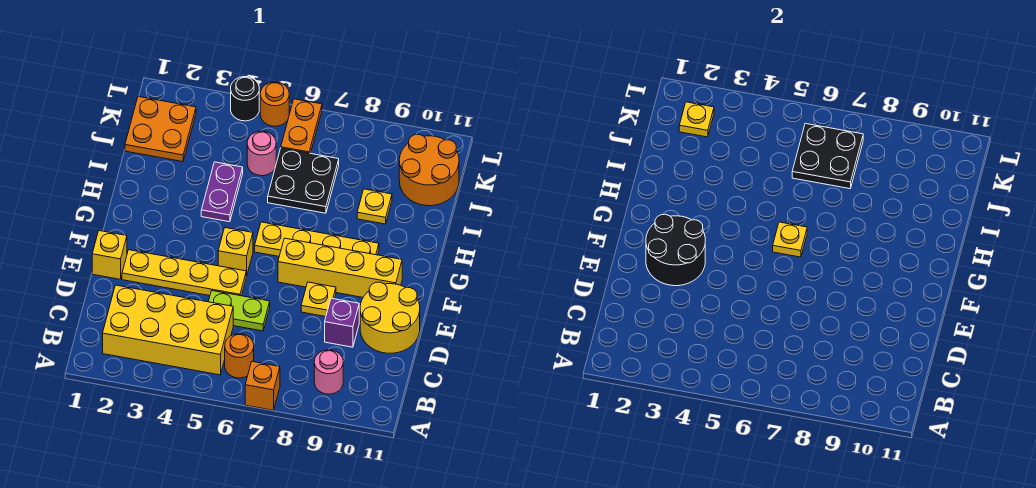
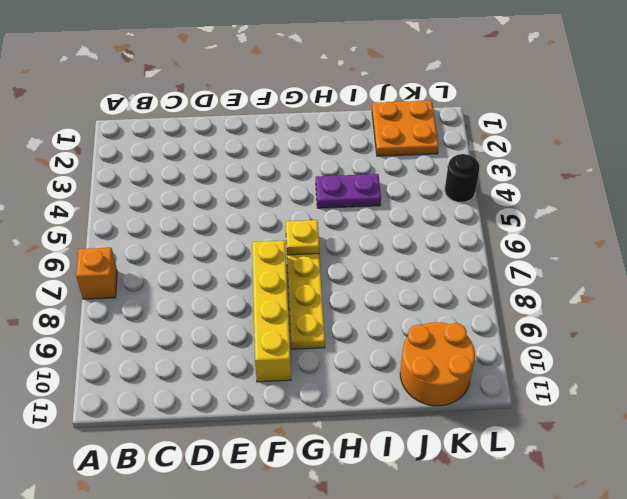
none -> yellow 2x4 brick [103,285,233,375]
none -> orange 1x1 round brick [225,334,254,378]
none -> pink 1x1 round brick [314,350,343,394]

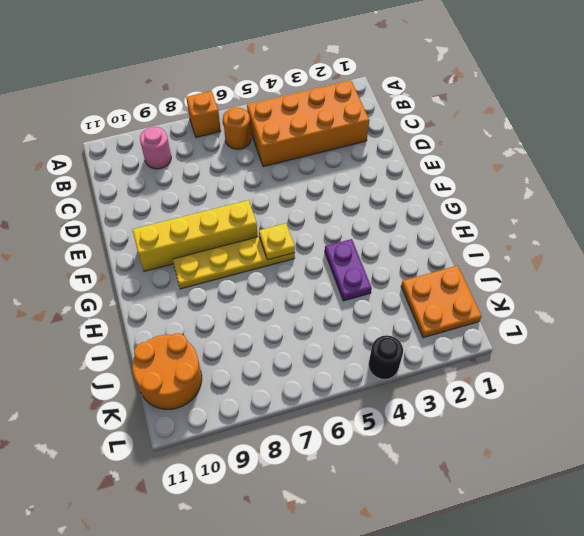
orange 2x4 brick [247,80,369,167] -> yellow 2x4 brick [103,285,233,375]
none -> lime 1x2 plate [208,291,270,331]
none -> purple 1x1 brick [325,298,359,347]
none -> yellow 2x2 round brick [360,282,420,353]

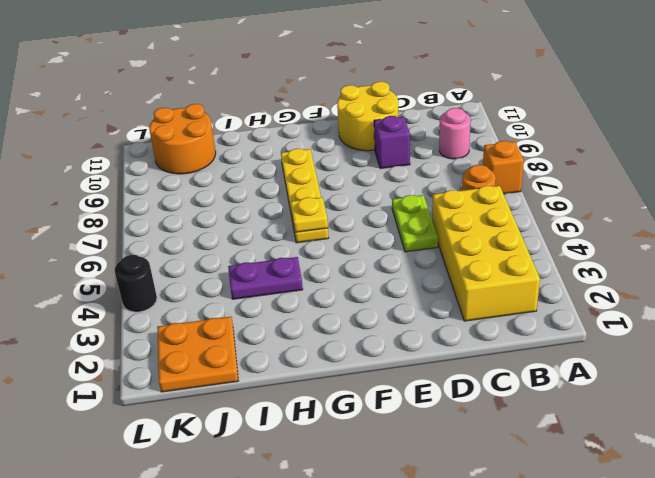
none -> yellow 1x1 brick [92,231,127,279]
none -> yellow 1x4 plate [122,250,246,296]
none -> yellow 1x1 plate [301,282,336,317]

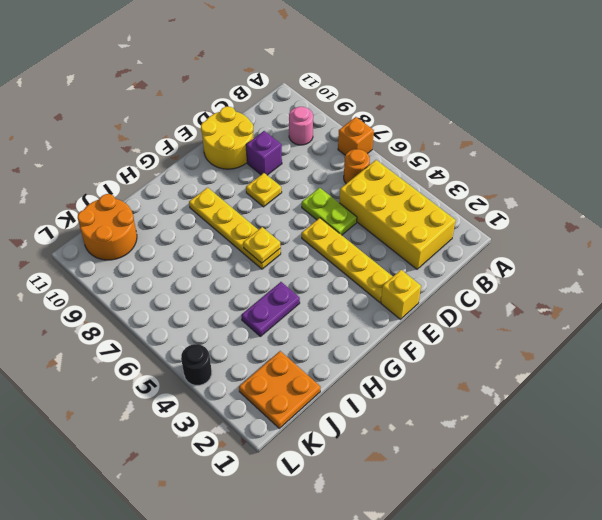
none -> yellow 1x1 brick [218,228,253,276]
none -> yellow 1x4 brick [278,238,402,297]
none -> black 2x2 plate [268,148,339,213]

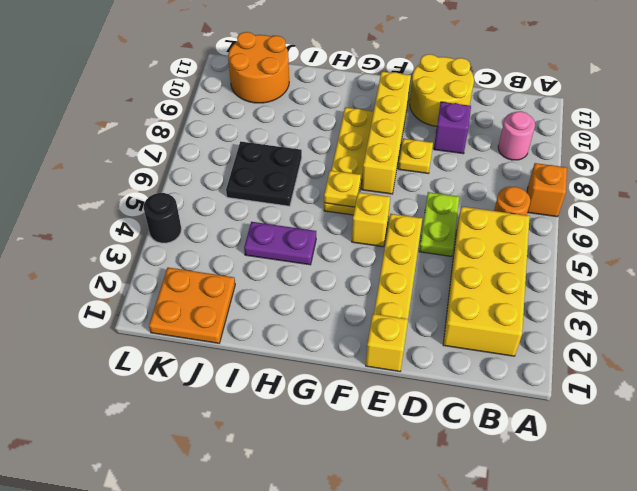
none -> yellow 1x1 plate [357,189,392,224]
none -> pink 1x1 round brick [247,131,276,176]
none -> orange 1x2 plate [281,99,322,153]

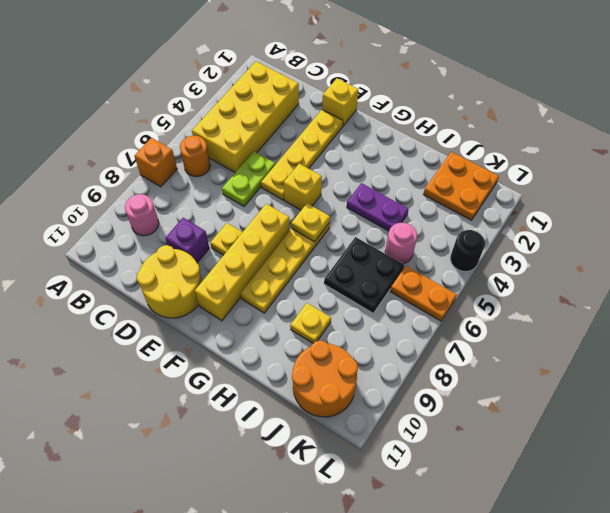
none -> orange 1x1 round brick [260,82,289,126]
none -> black 2x2 round brick [646,214,705,286]
none -> black 2x2 plate [792,124,863,189]

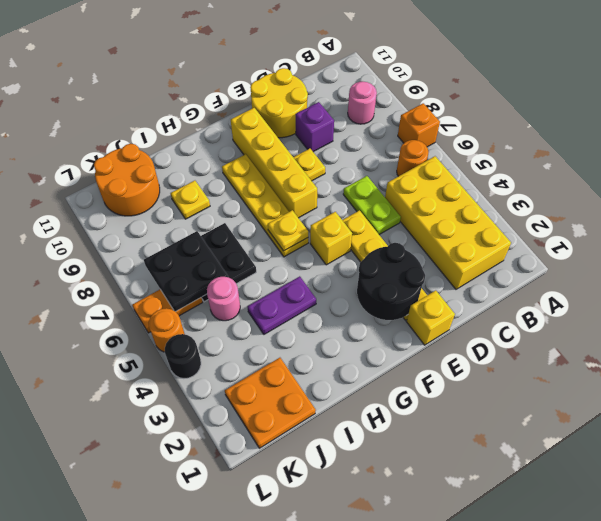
none -> yellow 1x1 plate [679,102,714,137]

